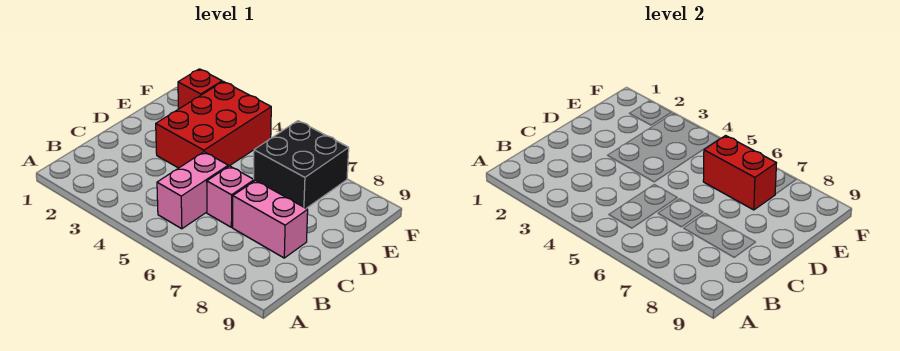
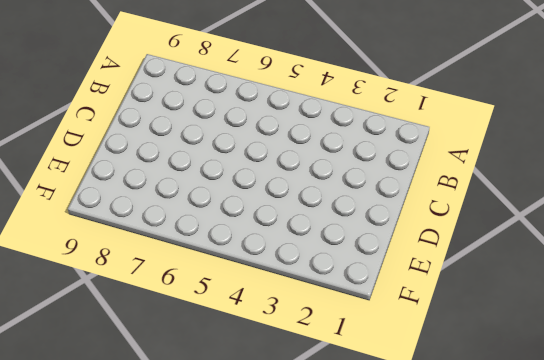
none -> pink 1x2 brick [157,152,228,229]
none -> pink 1x1 brick [207,166,254,227]

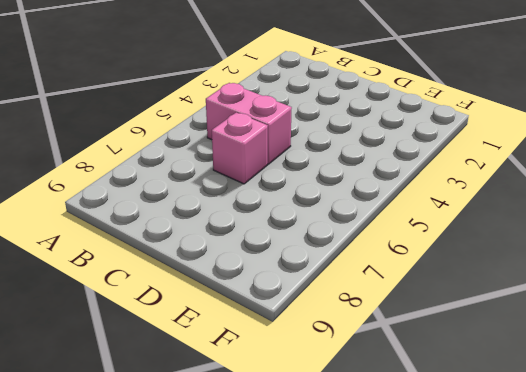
none -> pink 1x2 brick [233,181,308,258]
none -> red 2x3 brick [156,81,271,168]

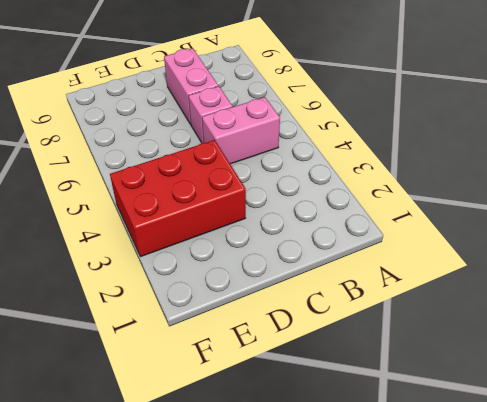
none -> black 2x2 brick [254,121,349,208]
none -> red 1x1 brick [178,69,222,109]

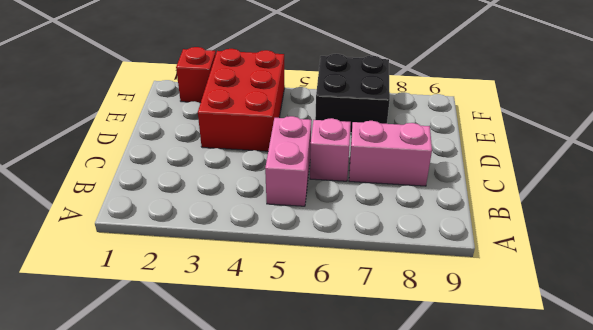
none -> red 1x2 brick [703,136,776,210]

